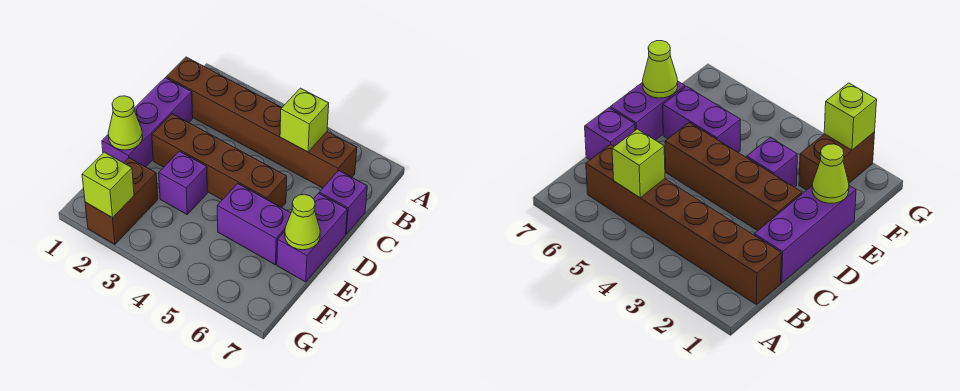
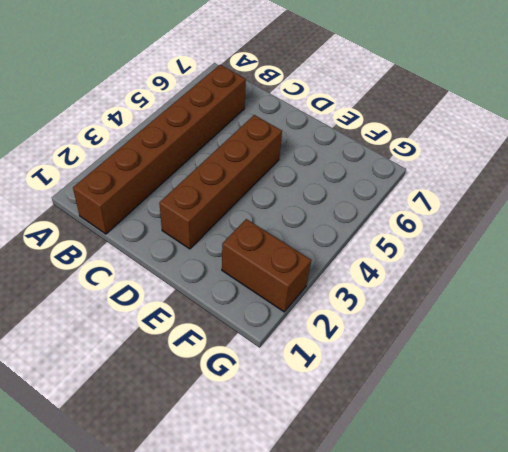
none -> purple 1x3 brick [102,78,193,167]
none -> purple 1x1 brick [319,170,367,234]
none -> purple 1x2 brick [277,193,347,282]

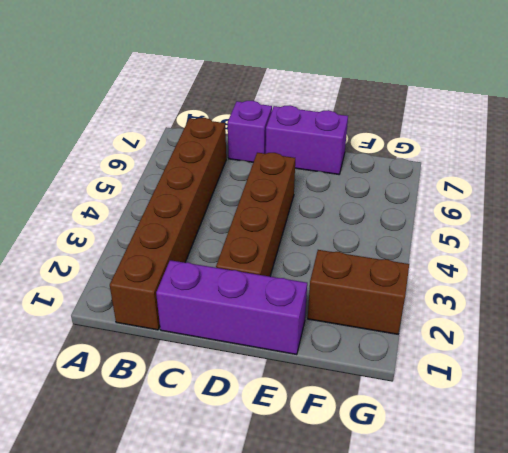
none -> purple 1x1 brick [159,151,207,214]
none -> purple 1x2 brick [217,184,291,265]
none -> lime 1x1 brick [280,88,329,152]

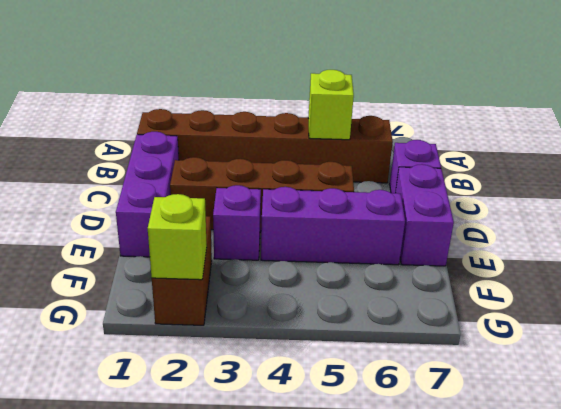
purple 1x3 brick [261,187,405,265] -> purple 1x2 brick [217,184,291,265]
none -> lime 1x1 cone [108,96,143,150]
none -> lime 1x1 cone [285,194,320,250]

